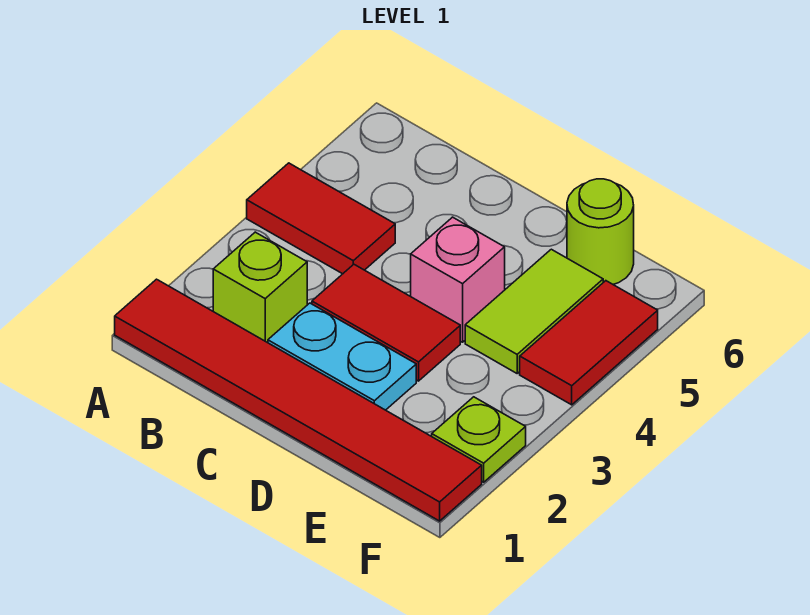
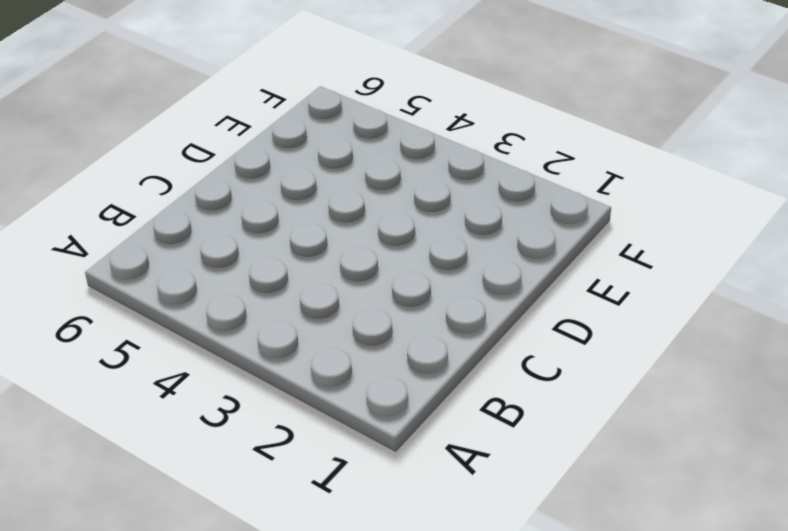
none -> red 1x6 tile [115,279,482,521]
none -> red 1x2 tile [247,163,395,274]

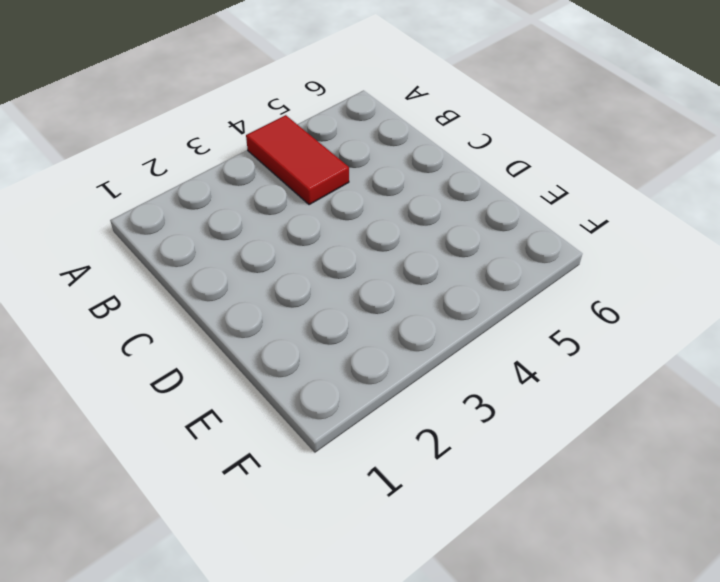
none -> red 1x6 tile [115,279,482,521]
none -> lime 1x1 brick [213,232,307,343]

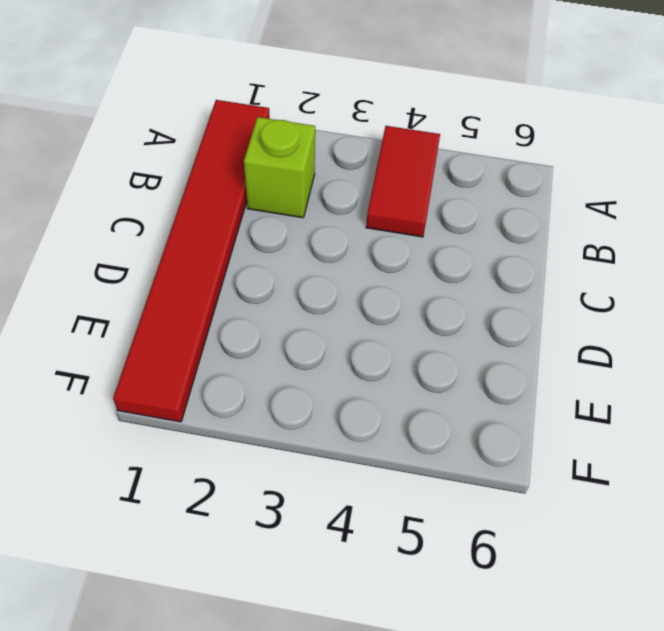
none -> cyan 1x2 plate [268,303,416,410]
none -> red 1x2 tile [312,264,460,381]

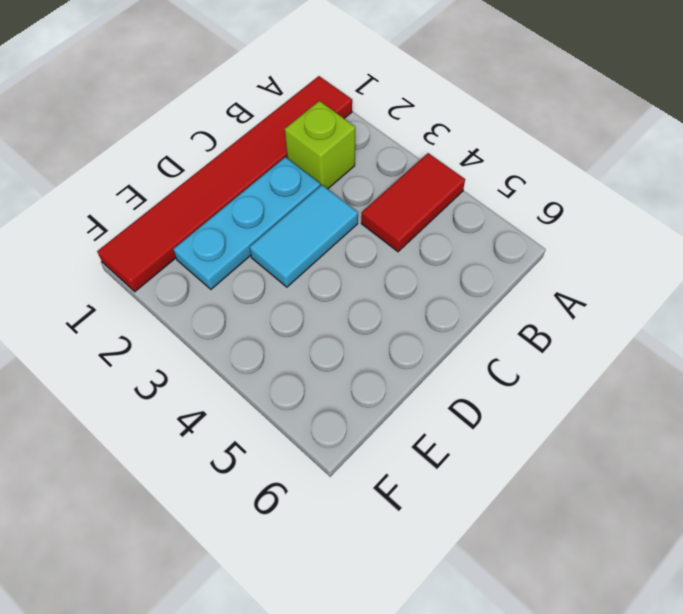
cyan 1x3 plate [174,157,320,289] -> cyan 1x2 plate [268,303,416,410]
cyan 1x2 tile [250,185,358,287] -> red 1x2 tile [312,264,460,381]
none -> pink 1x1 brick [411,217,505,342]
none -> lime 1x2 tile [465,249,603,373]

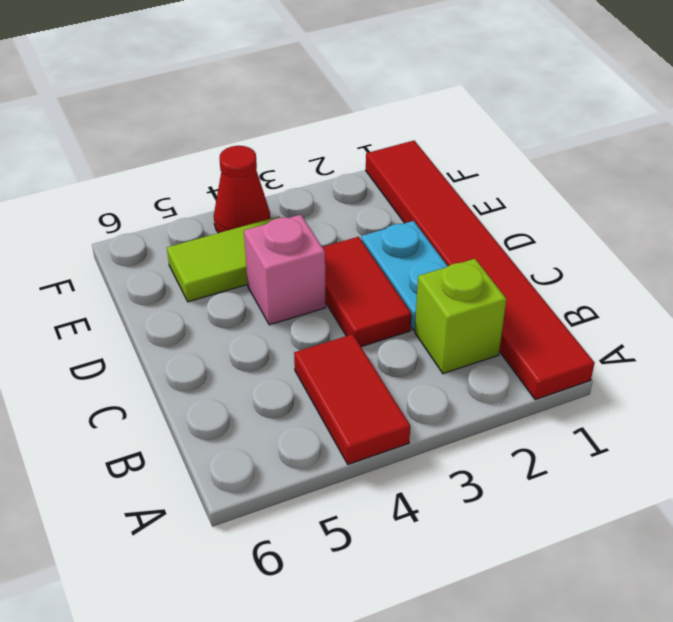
red 1x1 cone [214,146,270,233] -> red 1x2 tile [520,281,658,405]
none -> lime 1x1 round brick [567,179,634,284]
none -> lime 1x1 plate [432,397,526,482]

